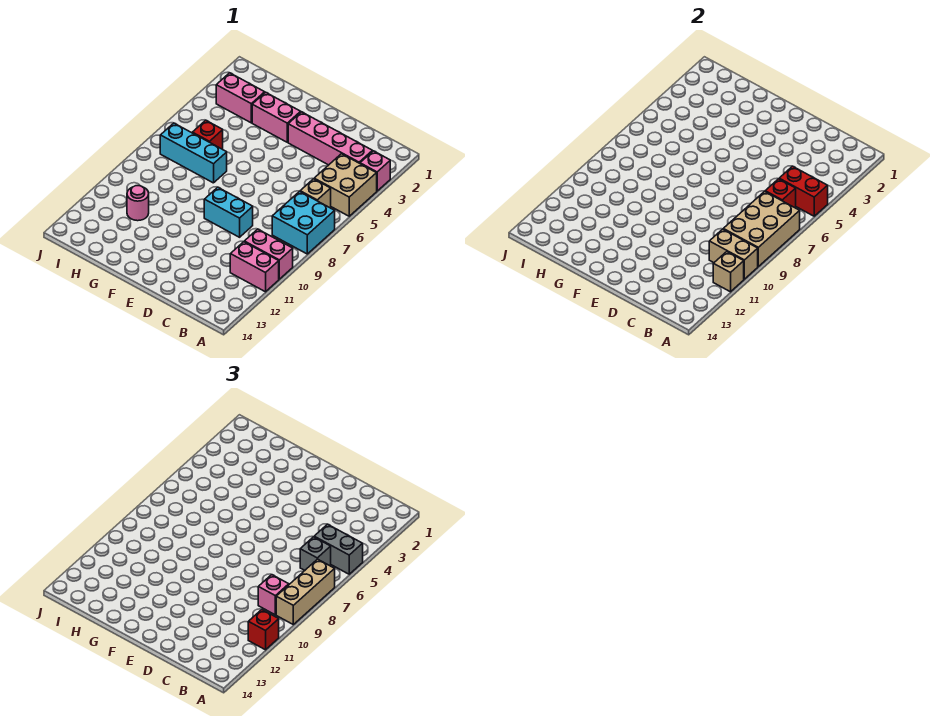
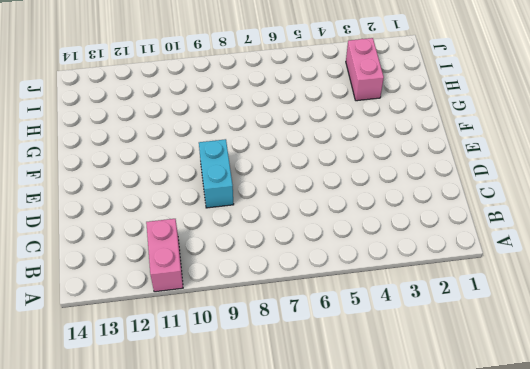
none -> pink 1x1 brick [360,151,390,191]
none -> tan 2x2 brick [314,154,377,216]
none -> cyan 2x2 brick [272,191,335,254]

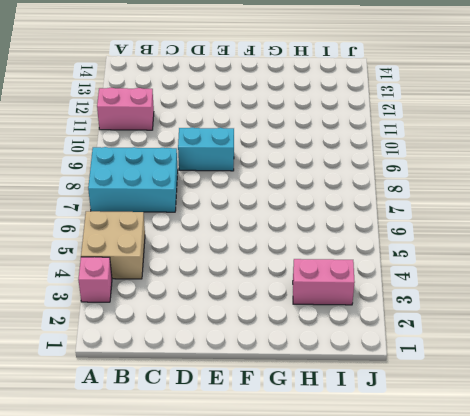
cyan 2x3 brick [88,147,178,212] -> cyan 2x2 brick [272,191,335,254]
none -> pink 1x2 brick [244,229,293,279]
none -> pink 1x4 brick [288,112,372,165]
none -> tan 1x1 brick [300,179,331,208]

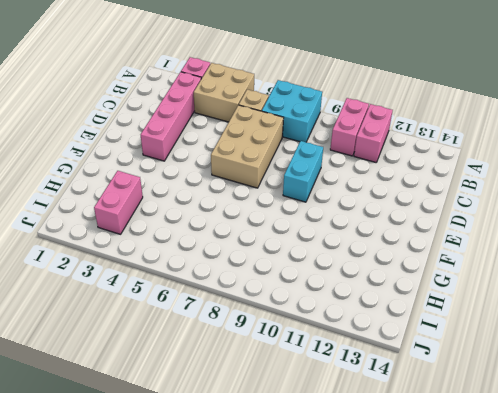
tan 2x3 brick [211,105,283,188] -> tan 2x3 brick turned to [724,191,800,266]
none -> pink 1x2 brick [252,92,301,142]
none -> cyan 1x3 brick [160,123,227,183]
none -> red 1x1 brick [192,120,223,149]

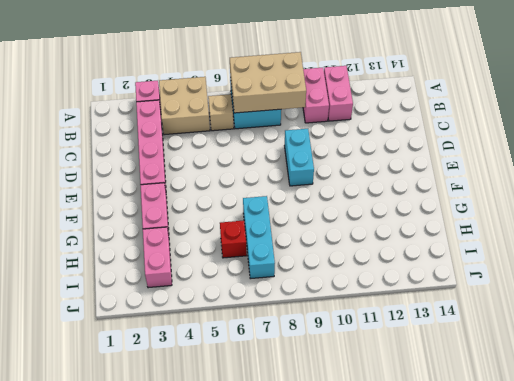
none -> pink 1x1 round brick [127,186,149,221]
none -> red 1x2 brick [779,166,828,216]
none -> tan 1x2 brick [709,229,758,279]

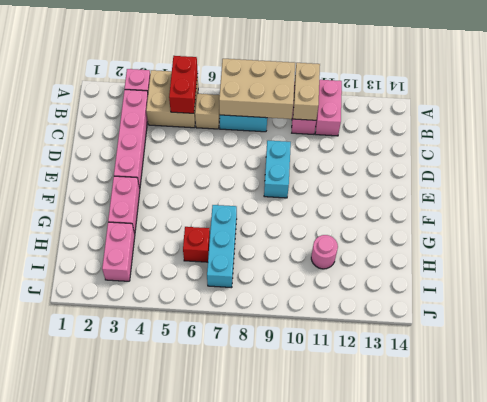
none -> tan 1x1 brick [713,252,744,292]
none -> red 1x1 brick [765,179,796,208]
none -> grey 1x2 brick [314,524,363,574]

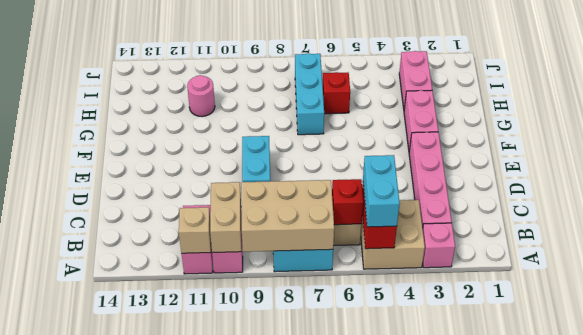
cyan 1x2 brick [363,155,400,227] -> grey 1x2 brick [314,524,363,574]
none -> tan 1x3 brick [276,559,335,624]
none -> red 1x1 brick [248,610,279,650]
none -> grey 1x1 brick [300,537,331,570]

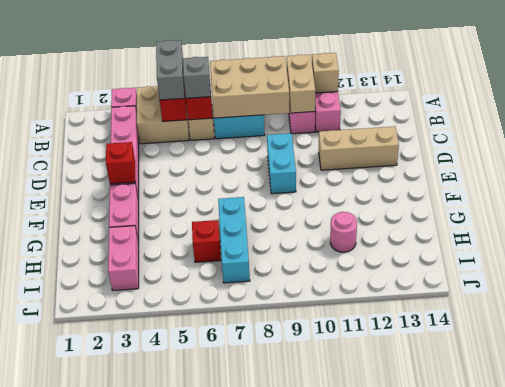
tan 1x3 brick [319,126,399,170] -> tan 1x3 brick moved to [276,559,335,624]
red 1x1 brick [106,142,135,184] -> red 1x1 brick moved to [248,610,279,650]
none -> pink 1x1 brick [258,575,289,615]

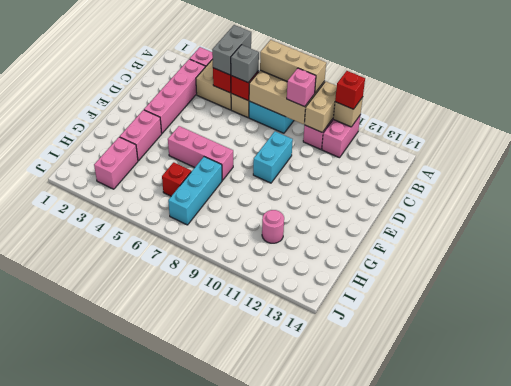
pink 1x3 brick [168,126,233,180] -> none

